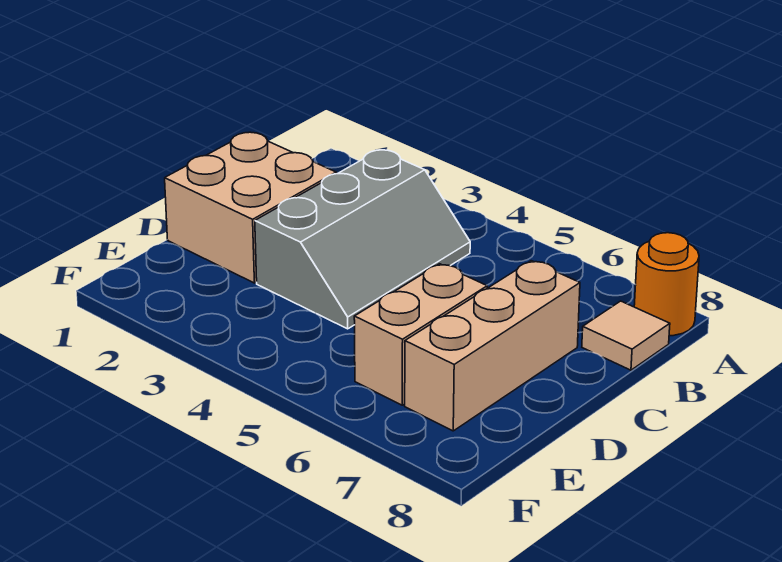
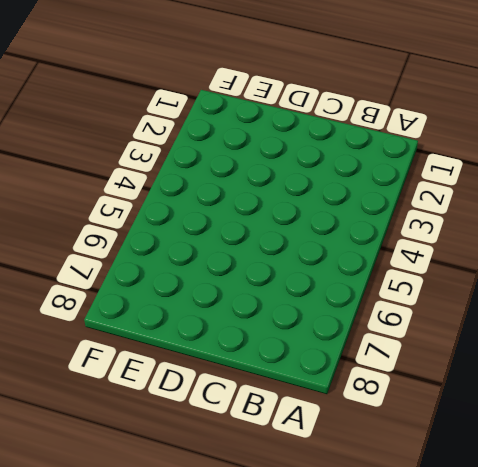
none -> orange 1x1 round brick [634,233,699,336]
none -> grey 2x3 slope [255,150,470,329]

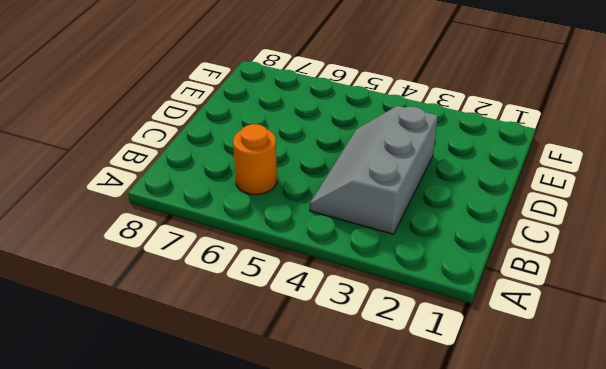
orange 1x1 round brick [233,124,277,195] -> orange 1x1 round brick moved to [634,233,699,336]
none -> tan 1x1 tile [582,301,670,370]
none -> tan 2x2 brick [165,132,336,283]

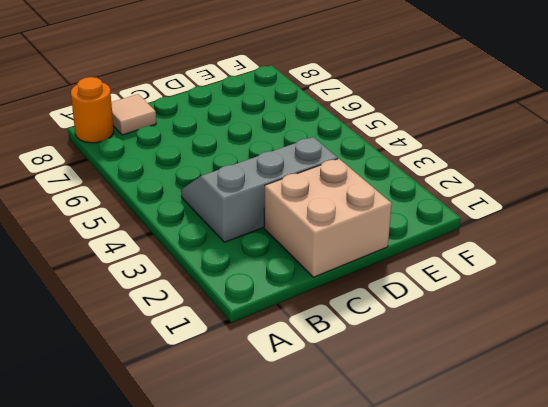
none -> tan 1x3 brick [405,261,580,431]
none -> tan 1x2 brick [354,264,487,405]

